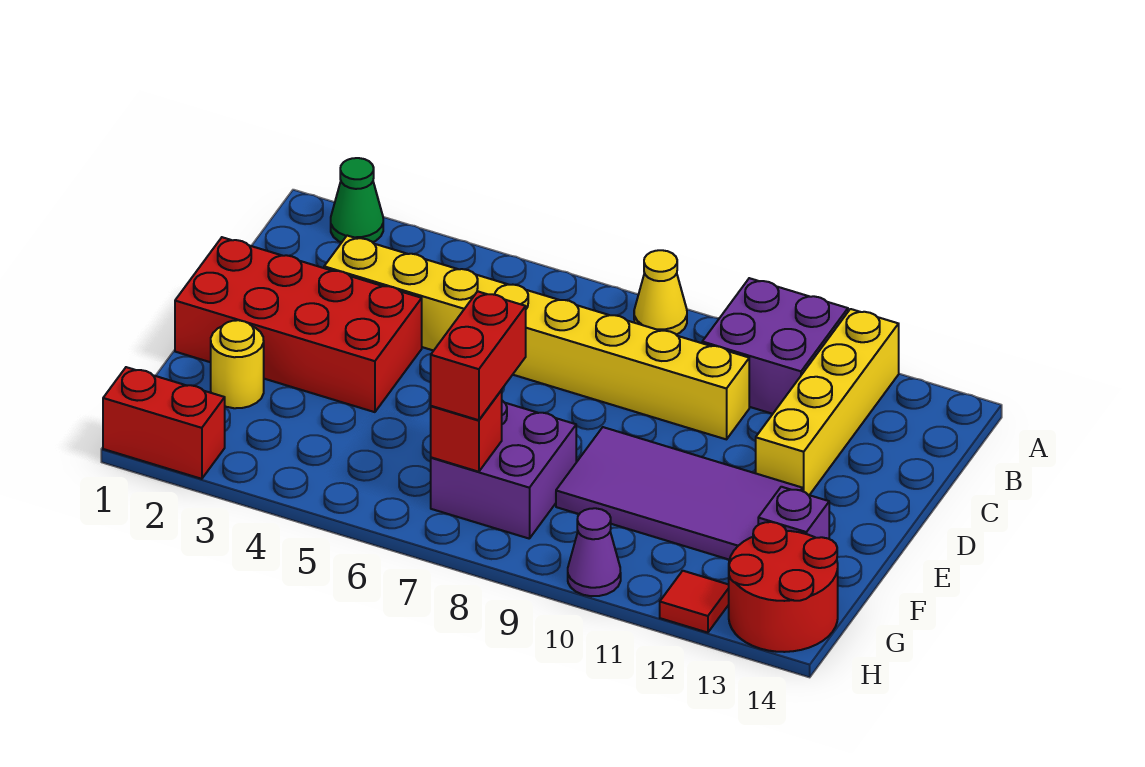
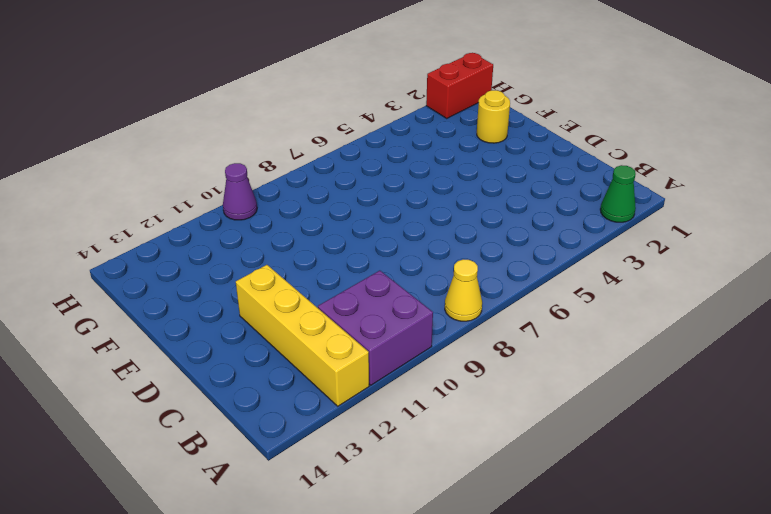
none -> yellow 1x8 brick [324,236,749,439]
none -> red 2x4 brick [175,237,422,412]
none -> purple 2x4 tile [556,427,803,560]

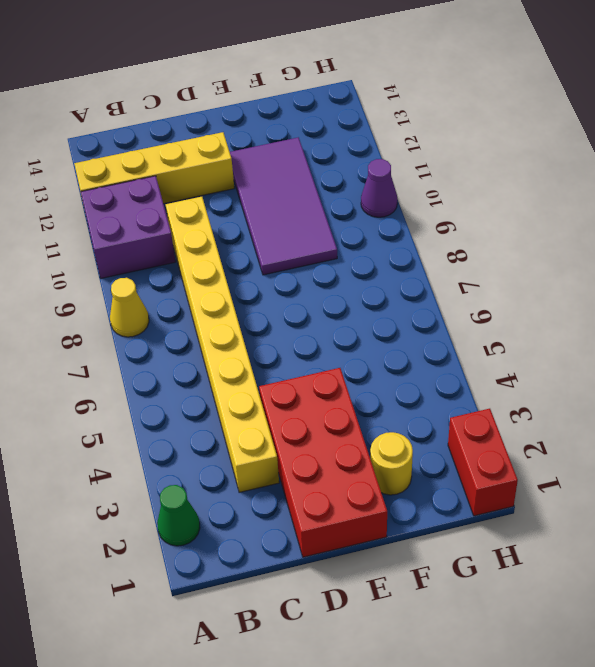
none -> purple 2x2 brick [431,401,576,539]
none -> purple 1x1 brick [758,487,829,539]
none -> red 2x2 round brick [729,522,838,652]

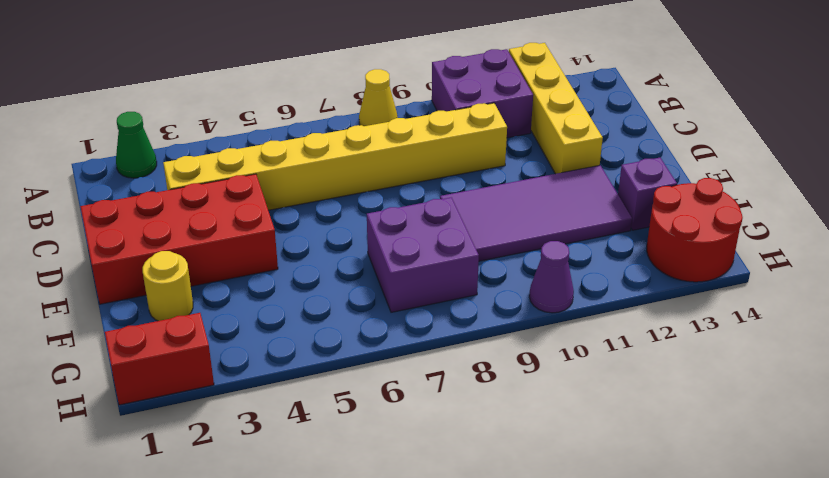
none -> red 1x1 tile [660,571,729,633]
none -> red 1x1 brick [431,390,502,472]
none -> red 1x2 brick [431,291,526,420]

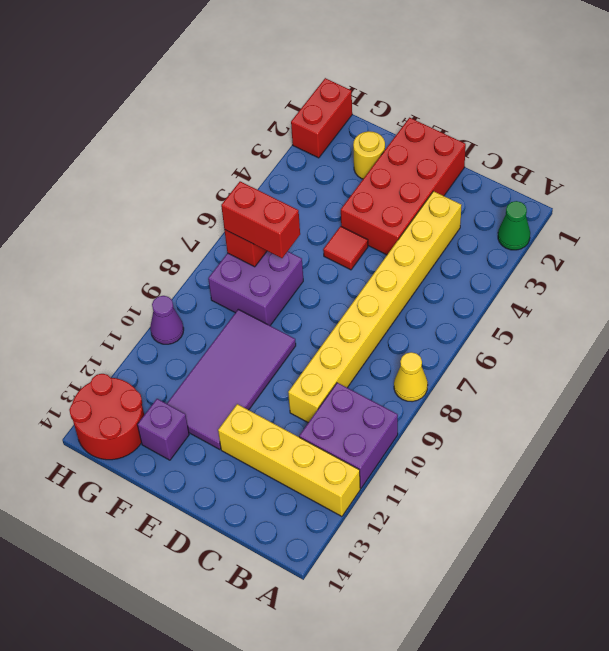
red 1x1 tile [323,226,368,270] -> red 1x1 tile moved to [660,571,729,633]

